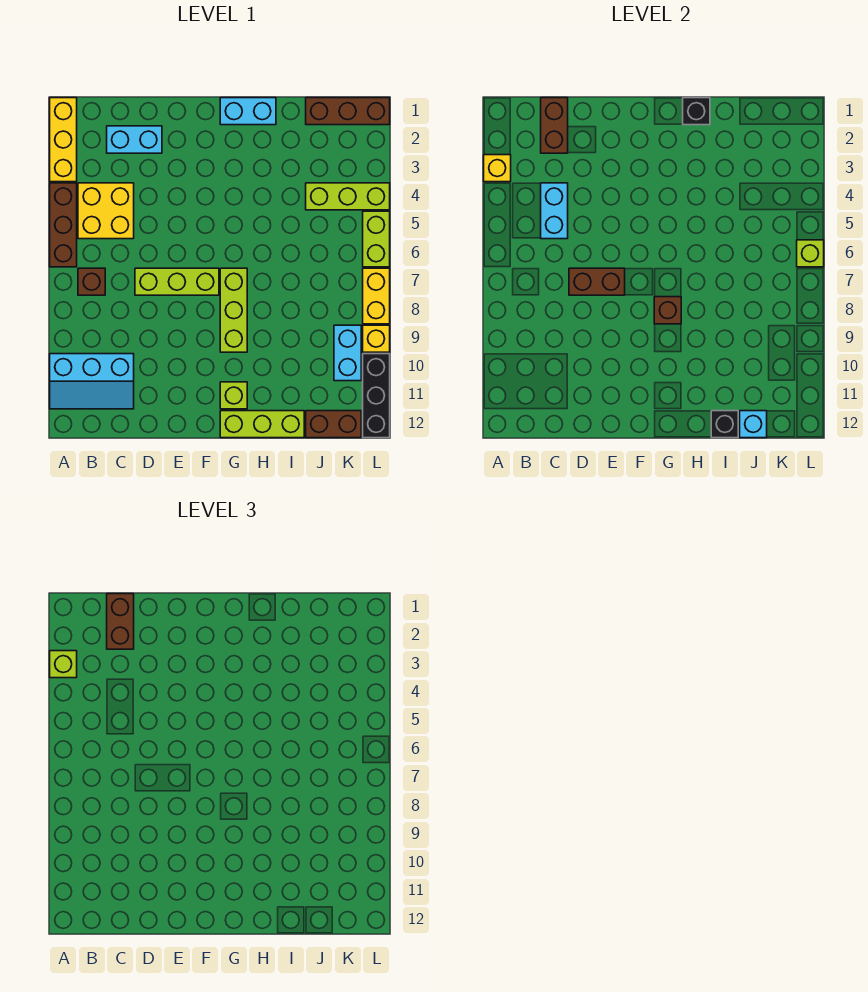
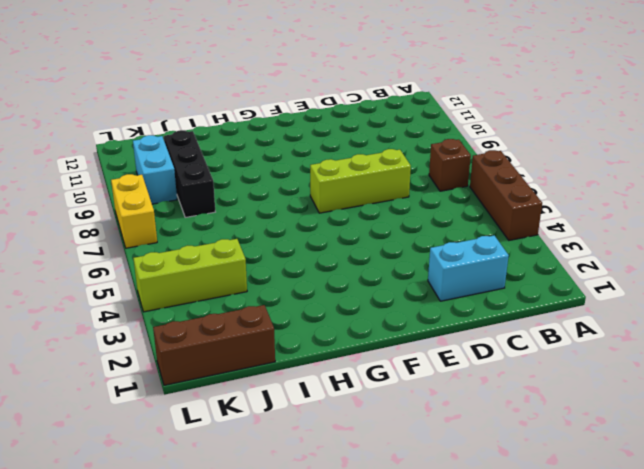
black 1x3 brick [164,130,215,217] -> black 1x3 brick moved to [363,354,390,438]
none -> yellow 1x3 brick [50,98,77,182]
none -> cyan 2x3 slope [50,354,134,409]
none -> yellow 2x2 brick [78,183,134,239]
none -> cyan 1x2 brick [220,98,276,125]

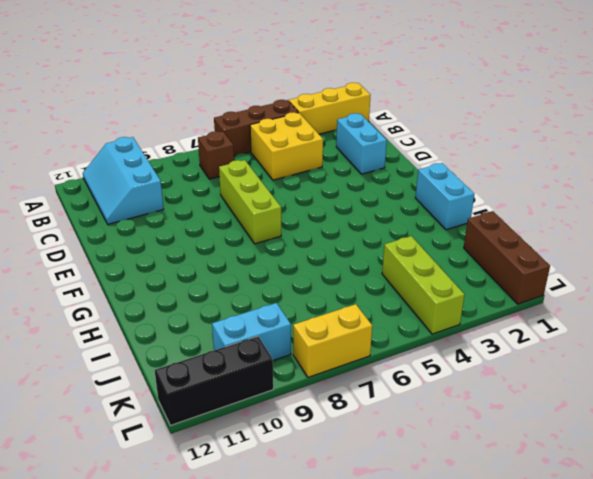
none -> lime 1x3 brick [220,268,247,352]
none -> lime 1x1 brick [220,382,247,409]
none -> lime 1x3 brick [220,411,304,438]
none -> brown 1x2 brick [306,411,361,438]

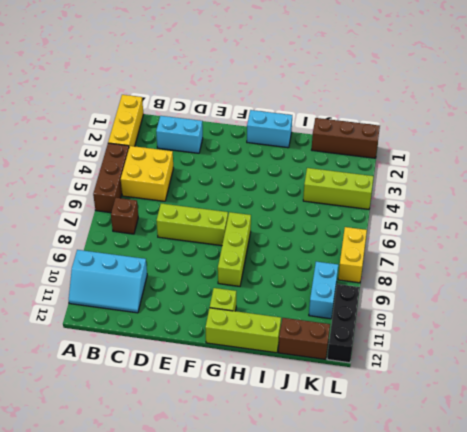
none -> lime 1x2 brick [363,211,390,267]
none -> yellow 1x1 brick [363,325,390,352]
none -> yellow 1x1 brick [484,155,511,182]
none -> brown 1x2 brick [541,98,568,153]

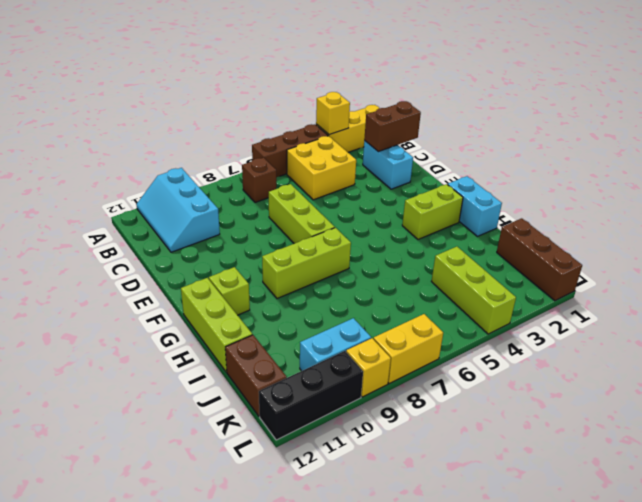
lime 1x2 brick [402,184,463,239] -> lime 1x2 brick moved to [363,211,390,267]
none -> cyan 1x2 brick [541,183,568,239]
none -> brown 1x2 brick [569,268,625,295]
none -> brown 1x1 brick [654,297,681,324]
none -> black 1x1 brick [683,98,710,125]

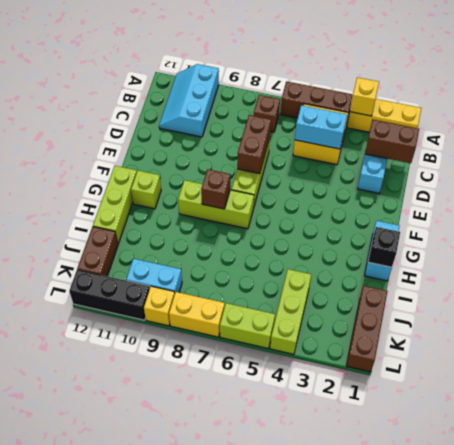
none -> black 1x1 brick [711,411,738,438]
none -> cyan 1x1 brick [740,411,767,438]
none -> lime 1x1 brick [797,240,824,267]
none -> lime 1x1 brick [50,651,77,678]

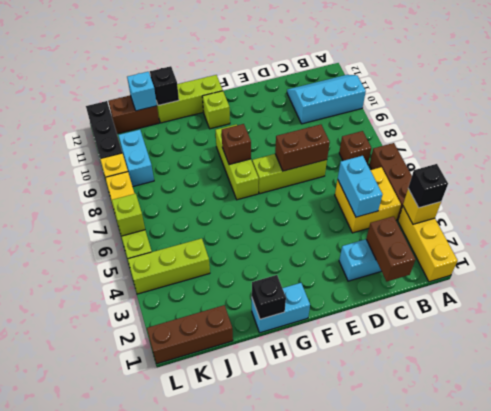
black 1x1 brick [408,164,448,208] -> lime 1x1 brick [50,651,77,678]
none -> brown 1x2 brick [107,594,134,649]

